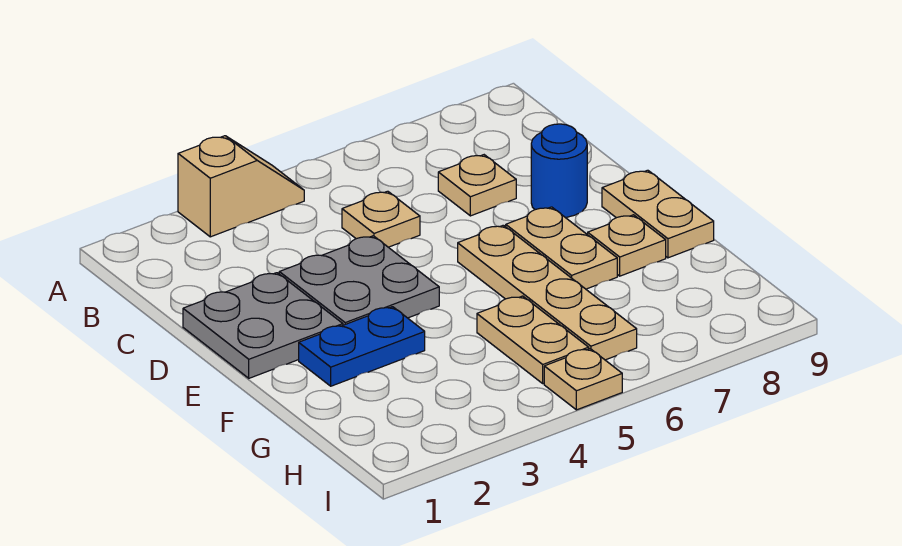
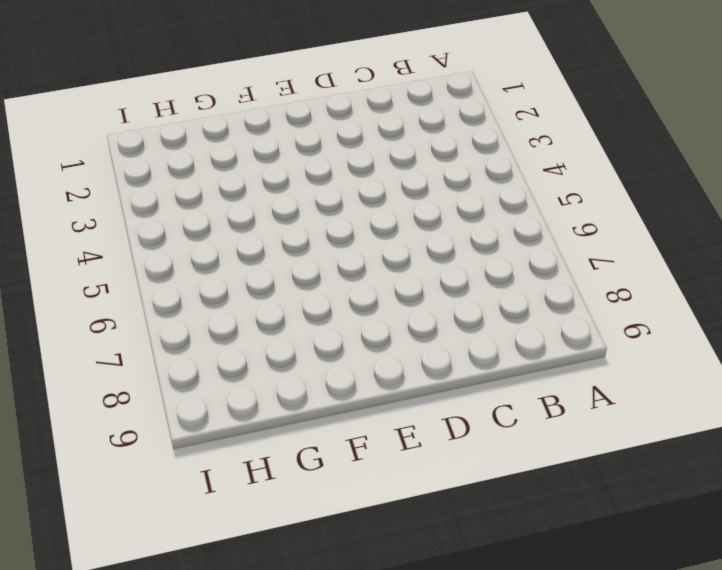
none -> tan 1x2 slope [178,136,304,237]
none -> tan 1x1 plate [342,191,420,247]
none -> tan 1x1 plate [438,155,516,216]

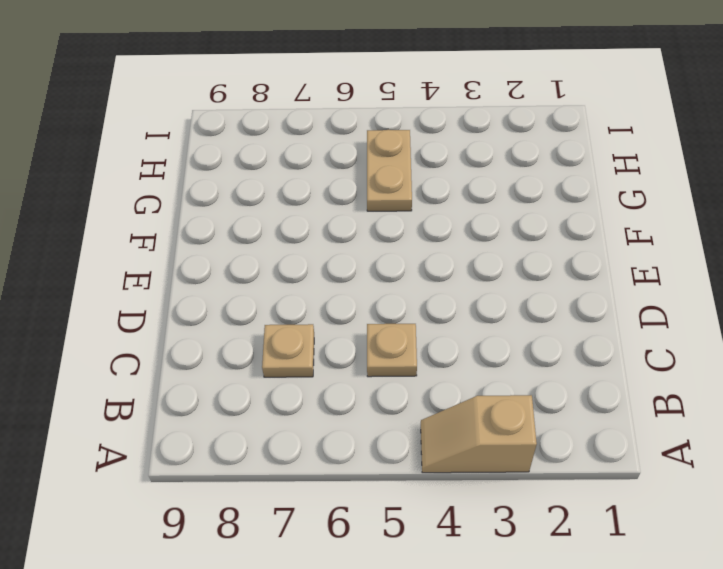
none -> grey 2x2 plate [183,273,343,378]
none -> grey 2x2 plate [279,236,439,325]
none -> blue 1x1 round brick [531,124,587,217]

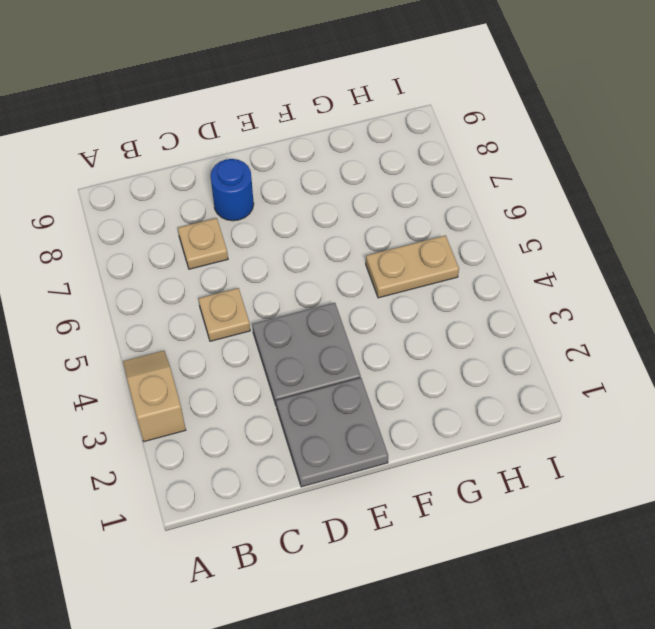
none -> tan 1x4 plate [458,225,637,360]
none -> tan 1x2 plate [506,207,617,289]
none -> tan 1x2 plate [602,170,714,258]

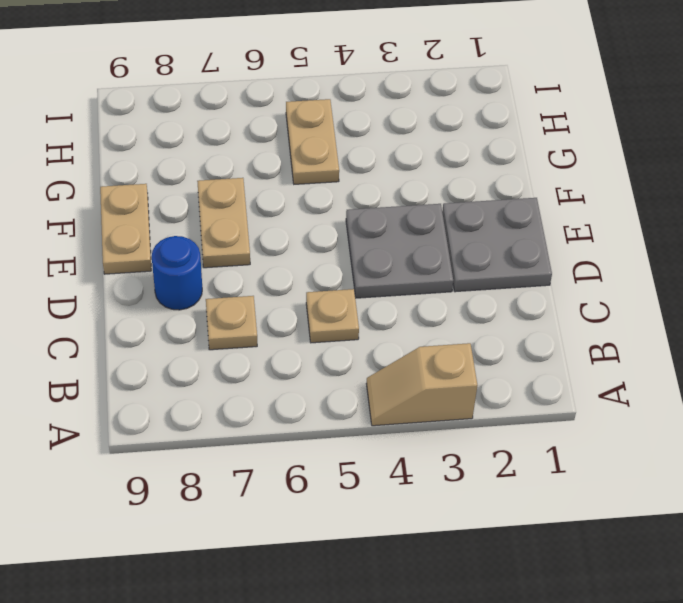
none -> tan 1x4 plate [458,225,637,360]
none -> blue 1x2 plate [299,307,425,386]
none -> tan 1x1 plate [588,215,666,276]

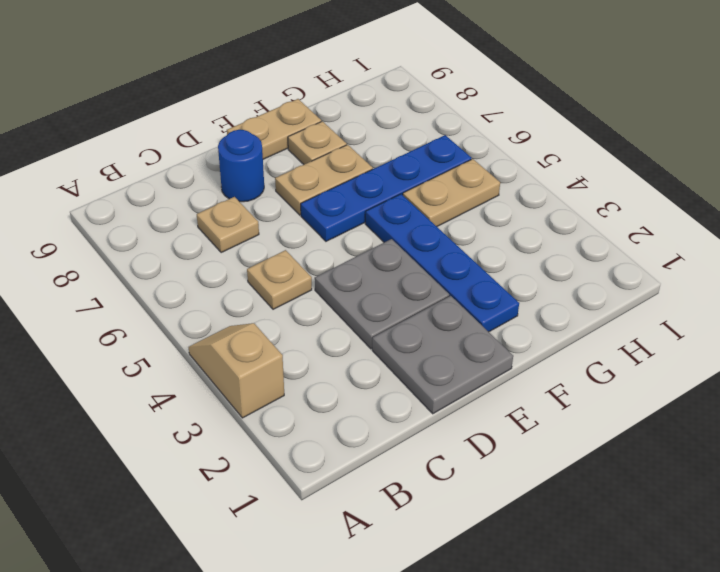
blue 1x4 plate [301,135,472,241] -> tan 1x4 plate [458,225,637,360]
blue 1x4 plate [365,194,519,332] -> blue 1x2 plate [299,307,425,386]
none -> tan 1x1 plate [544,349,622,410]

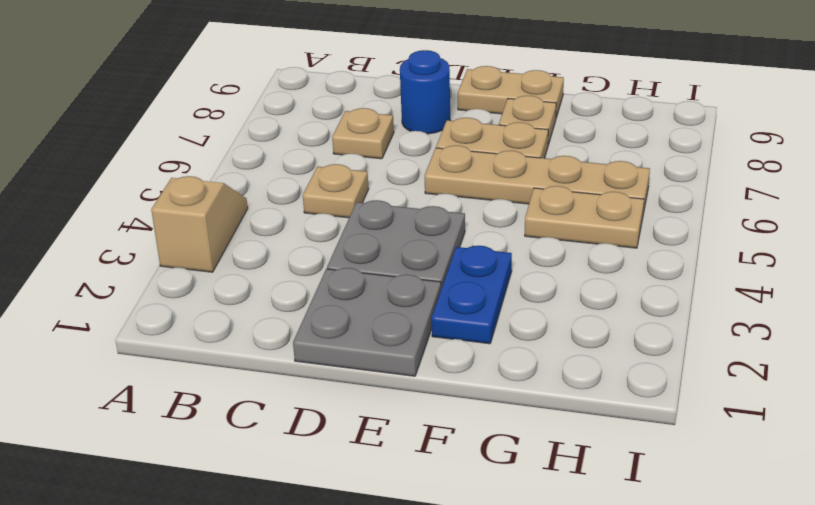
none -> tan 1x1 plate [544,349,622,410]

